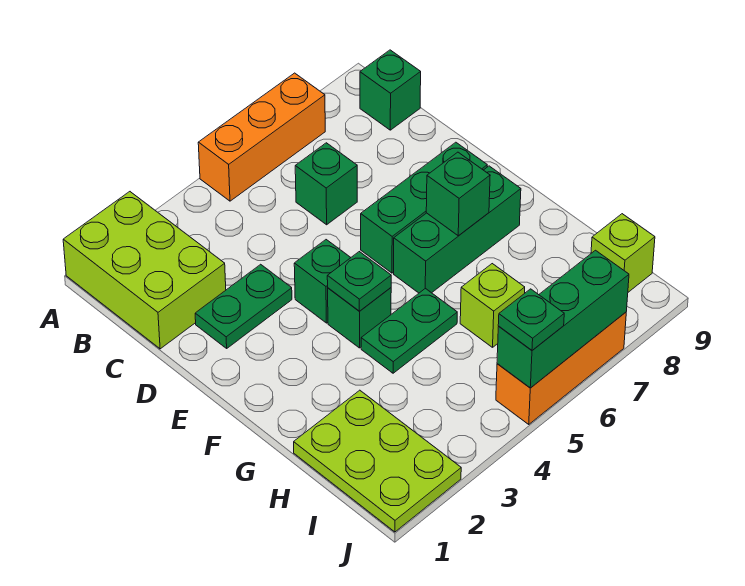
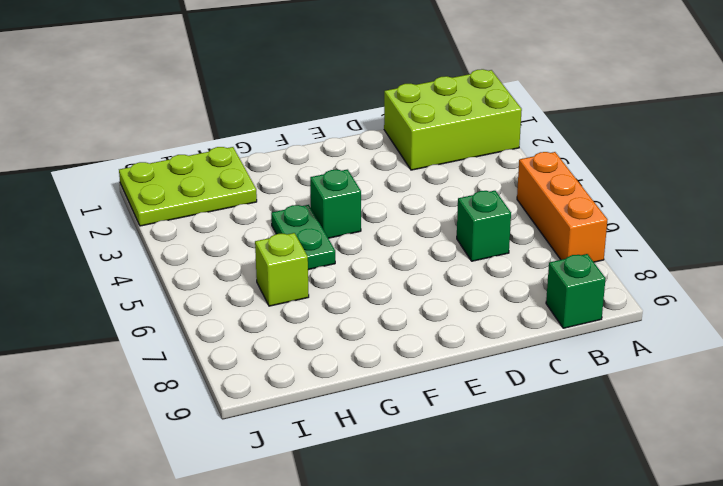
none -> green 1x2 plate [195,264,292,348]
none -> green 1x1 brick [294,240,351,323]
none -> green 1x3 brick [361,142,487,273]

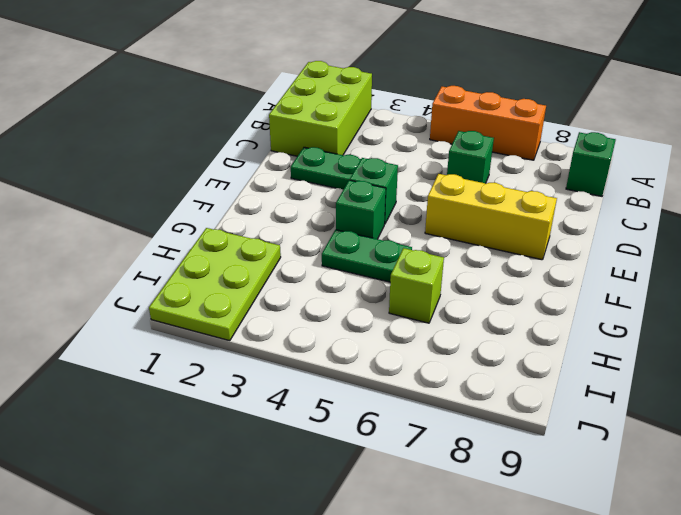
yellow 1x3 brick [425,174,557,260] -> green 1x3 brick [361,142,487,273]
none -> green 1x3 brick [394,166,521,293]
none -> lime 1x1 brick [591,214,655,292]
none -> orange 1x3 brick [496,312,626,424]

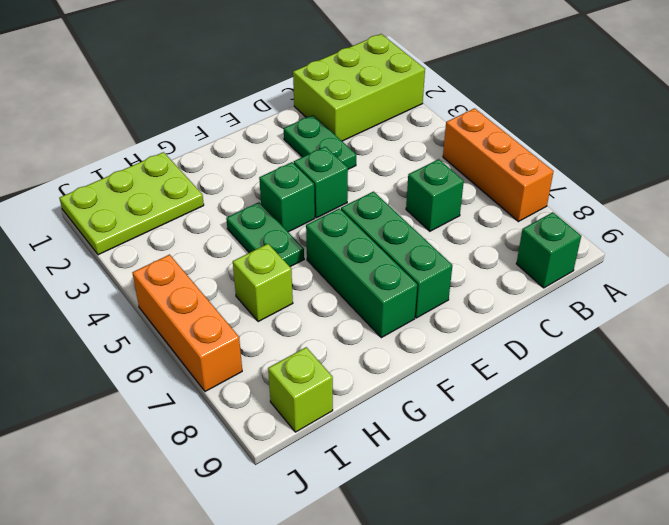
none -> green 1x1 plate [327,252,391,311]
none -> green 1x1 brick [426,152,490,236]
none -> green 1x3 brick [497,250,629,388]

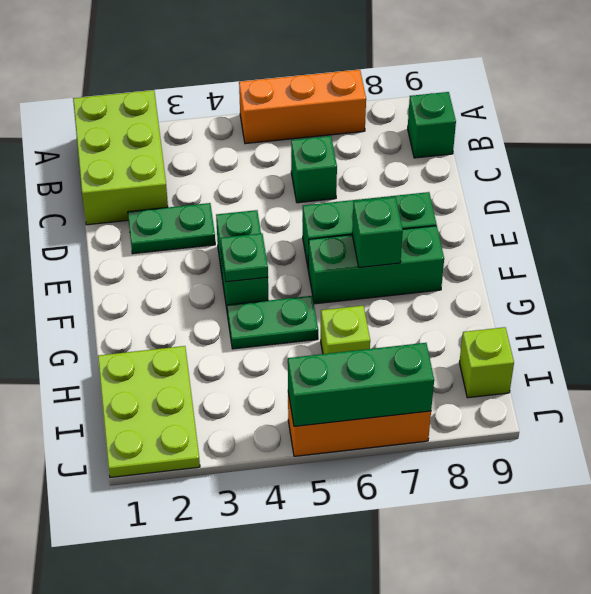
none -> green 1x1 plate [498,289,564,350]

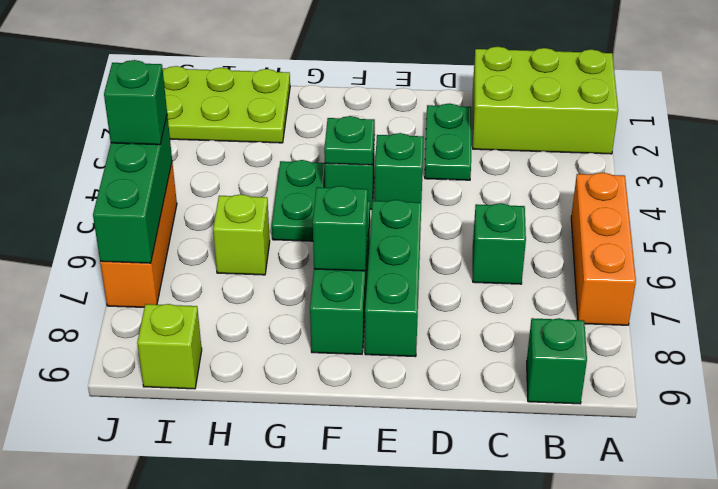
green 1x1 brick [104,60,167,145] -> green 1x1 plate [498,289,564,350]

